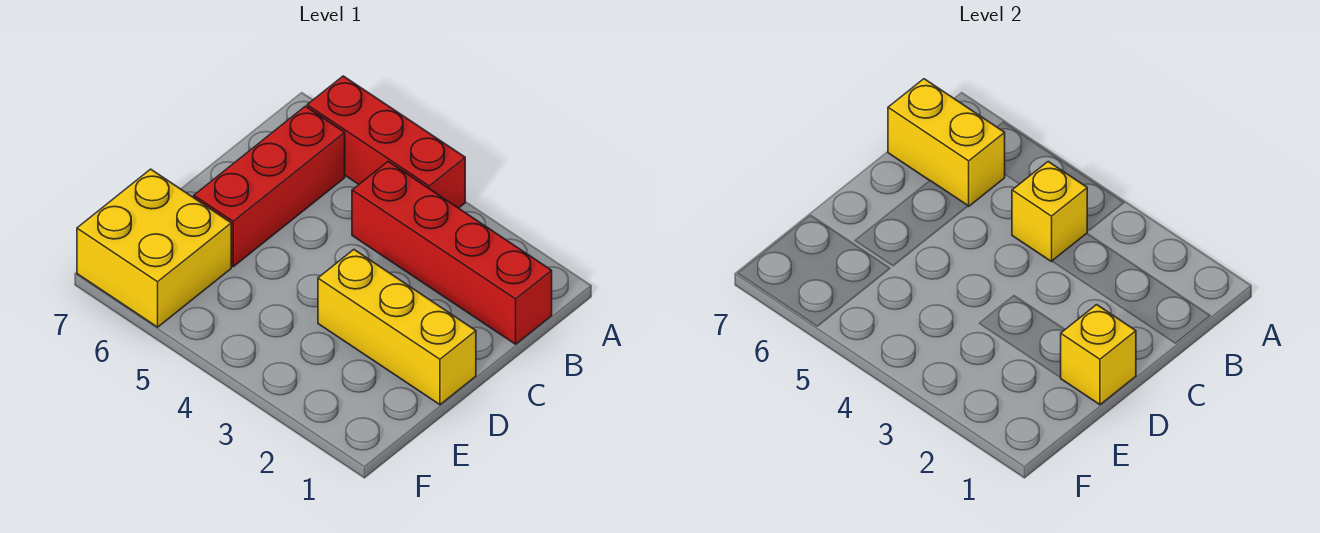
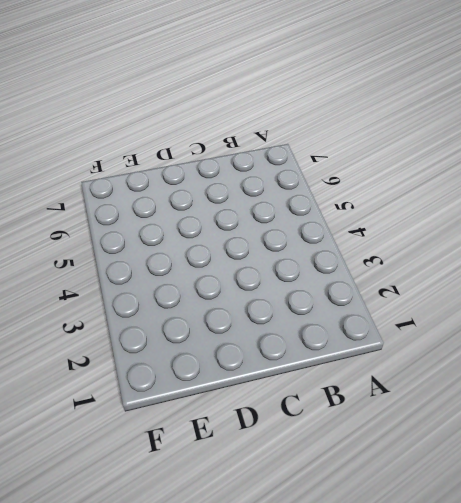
none -> red 1x3 brick [307,76,465,208]
none -> red 1x4 brick [352,162,552,344]

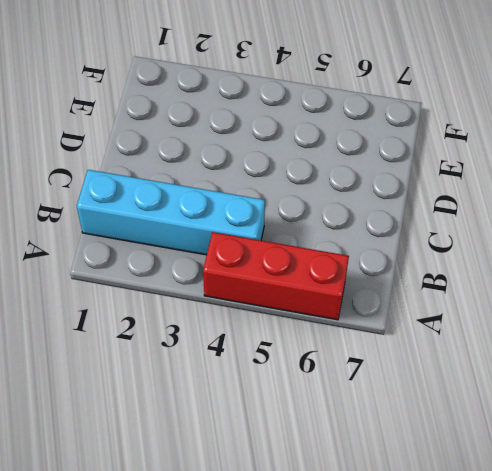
cyan 1x4 brick [77,170,265,255] -> red 1x4 brick [352,162,552,344]
none -> red 1x3 brick [194,106,345,267]
none -> yellow 1x3 brick [318,250,476,405]

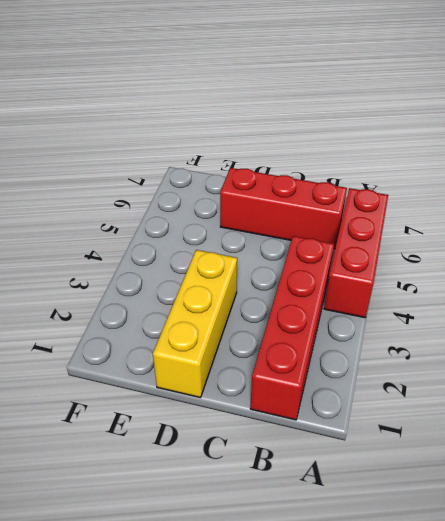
none -> yellow 2x2 brick [77,169,231,327]
none -> yellow 1x1 brick [1012,162,1087,262]

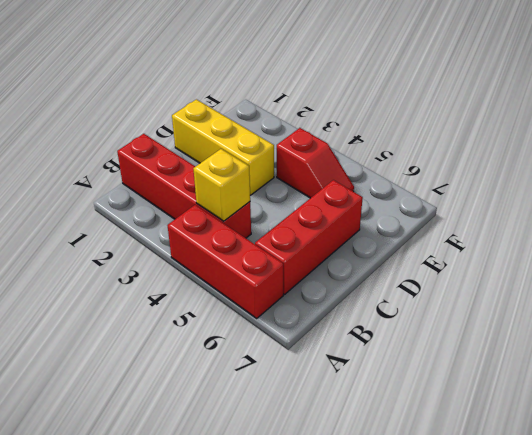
red 1x2 slope [277,128,354,198] -> none
none -> yellow 2x2 brick [77,169,231,327]
none -> yellow 1x2 brick [888,79,1005,206]

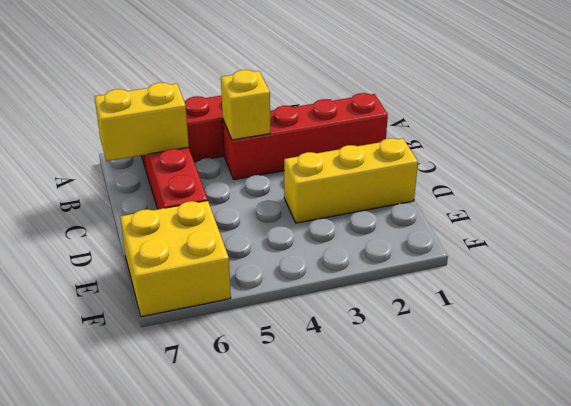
none -> yellow 1x1 brick [1060,305,1136,405]

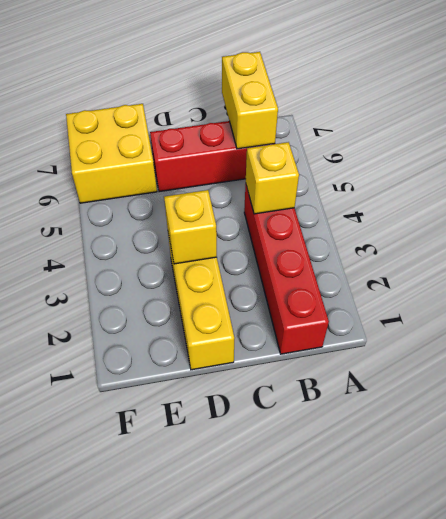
yellow 1x1 brick [164,190,217,264] -> yellow 1x1 brick moved to [1060,305,1136,405]
none -> red 1x3 brick [307,76,465,208]

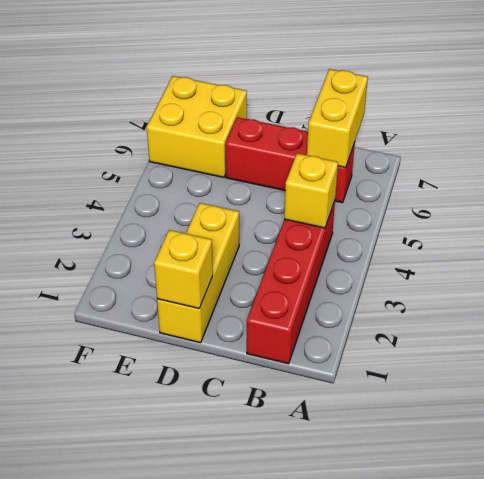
none -> red 1x3 brick [307,76,465,208]

